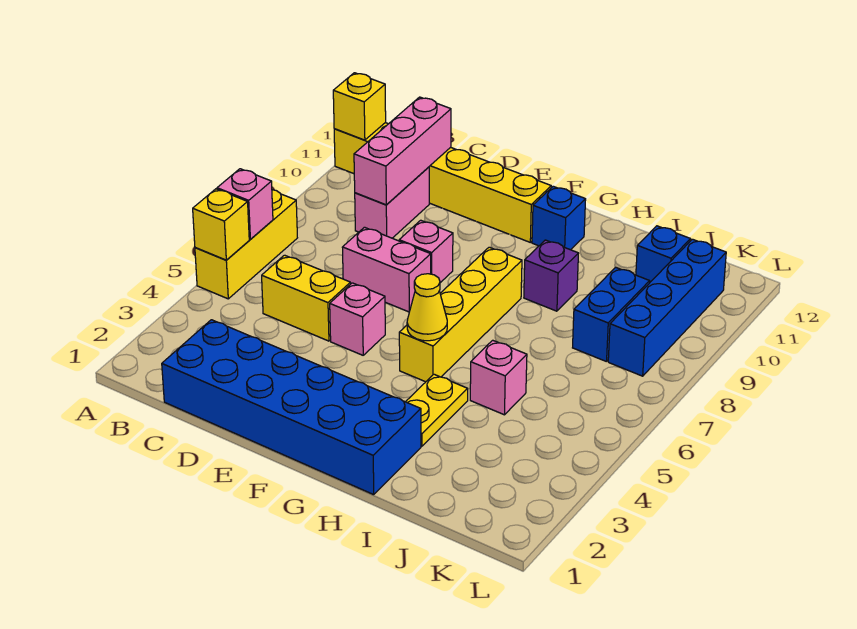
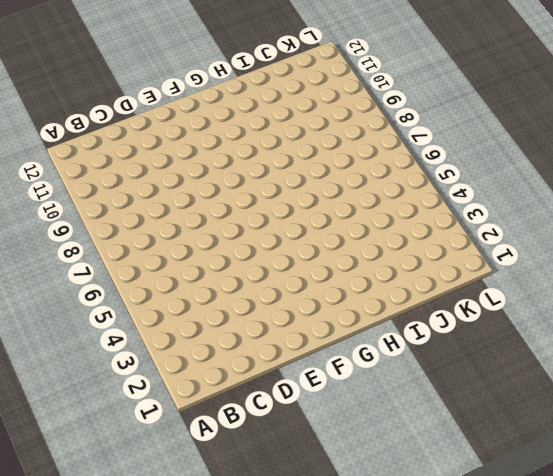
none -> yellow 1x3 brick [195,190,297,299]
none -> yellow 1x6 brick [334,123,551,242]
none -> blue 2x6 brick [162,320,421,495]

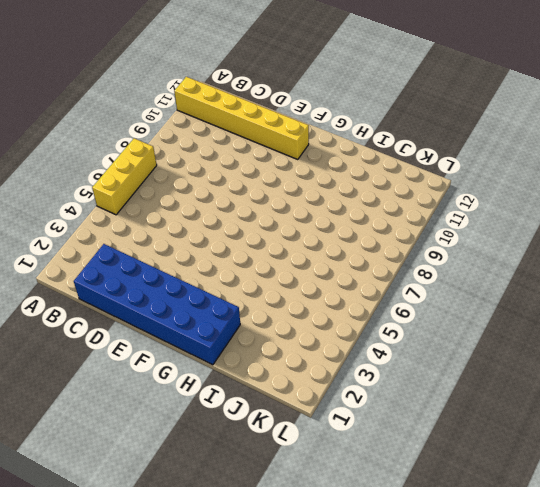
none -> yellow 1x2 brick [262,255,351,341]
none -> pink 1x2 brick [355,167,429,238]
none -> pink 1x2 brick [342,227,431,312]

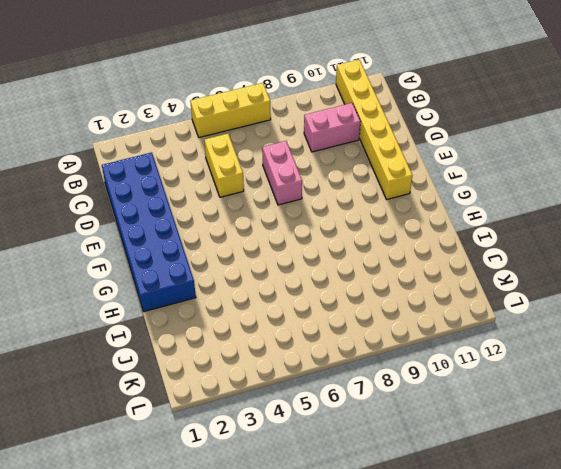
none -> pink 1x1 brick [330,283,385,355]
none -> pink 1x1 brick [399,220,453,283]
none -> yellow 1x4 brick [399,247,522,382]

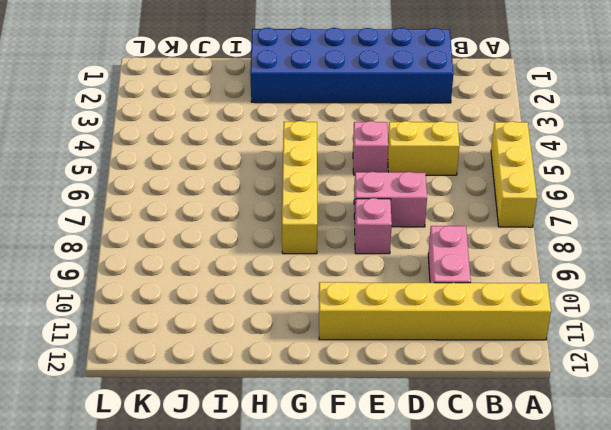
none -> blue 1x1 brick [532,186,586,250]
none -> yellow 1x2 plate [406,374,468,446]
none -> purple 1x1 brick [524,240,579,311]

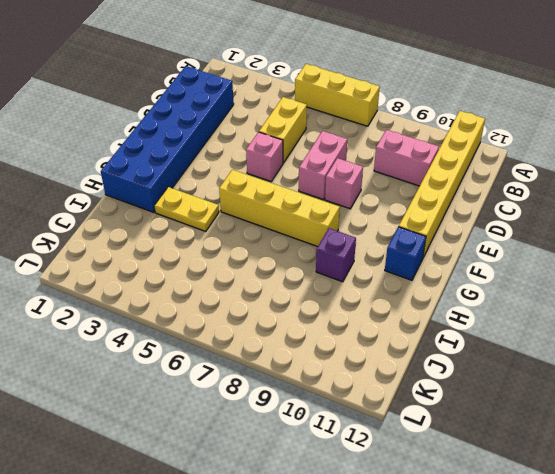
none -> pink 1x1 brick [470,340,527,415]
none -> blue 1x2 brick [573,267,650,362]
none -> blue 1x1 brick [636,226,690,282]

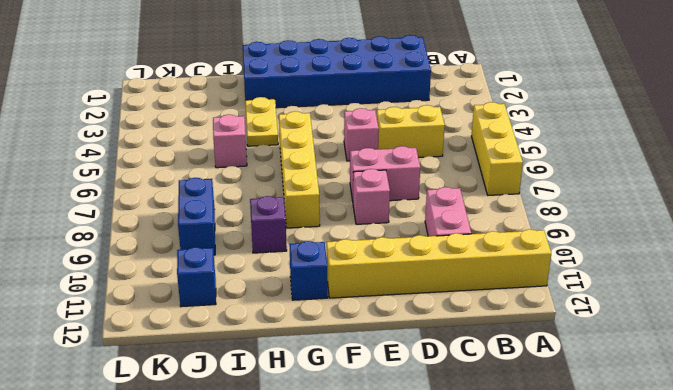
none -> blue 1x4 brick [608,239,726,376]
none -> yellow 1x1 brick [193,189,249,260]
none -> pink 1x1 brick [217,169,273,239]

